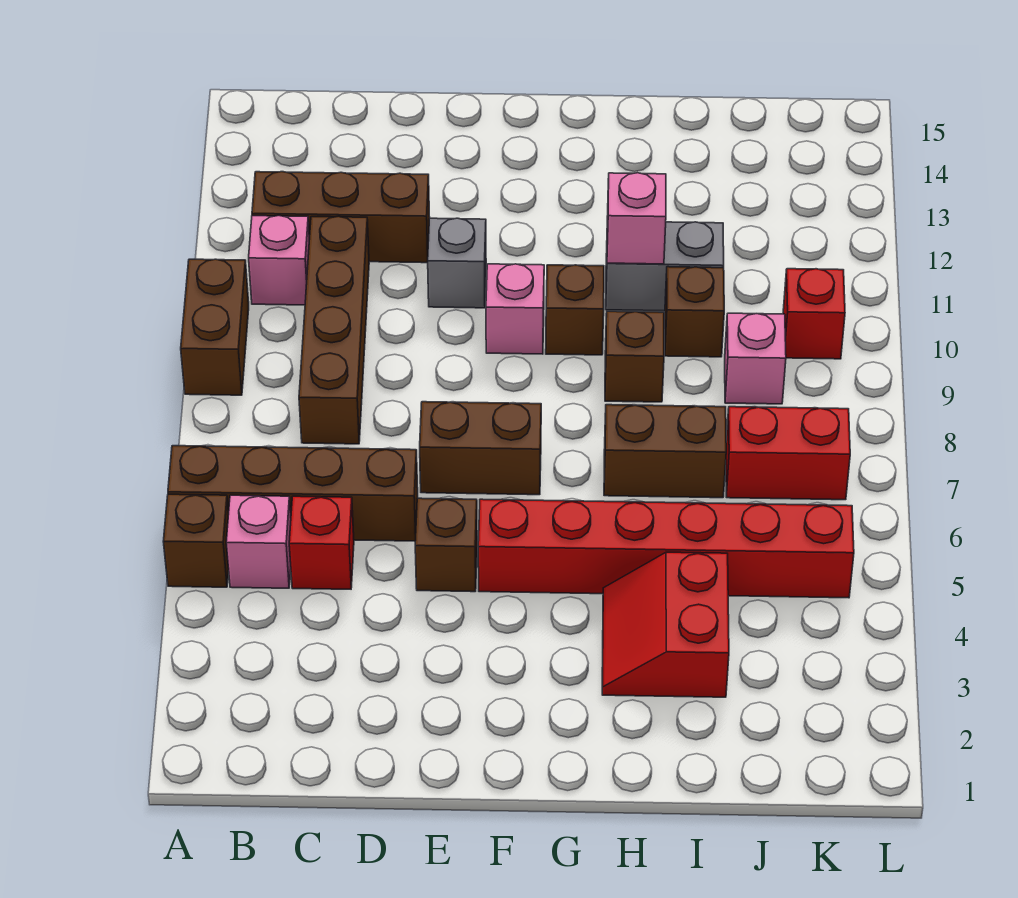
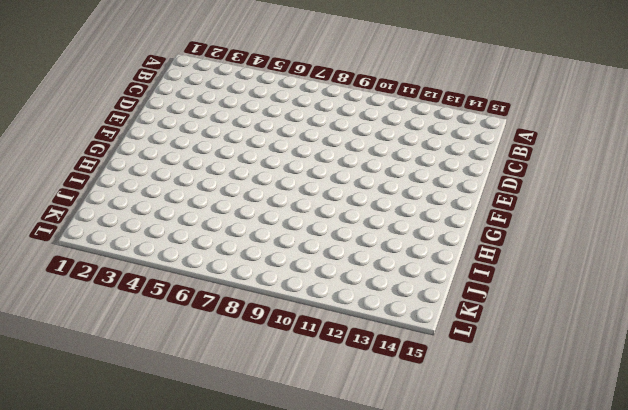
none -> brown 1x1 brick [163,494,229,587]
none -> brown 1x4 brick [168,446,418,541]
none -> brown 1x2 brick [181,259,249,395]

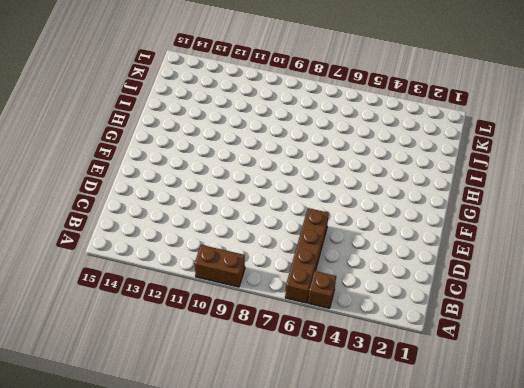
none -> pink 1x1 brick [226,495,291,588]
none -> pink 1x1 brick [249,216,309,305]
none -> brown 1x3 brick [252,172,430,263]

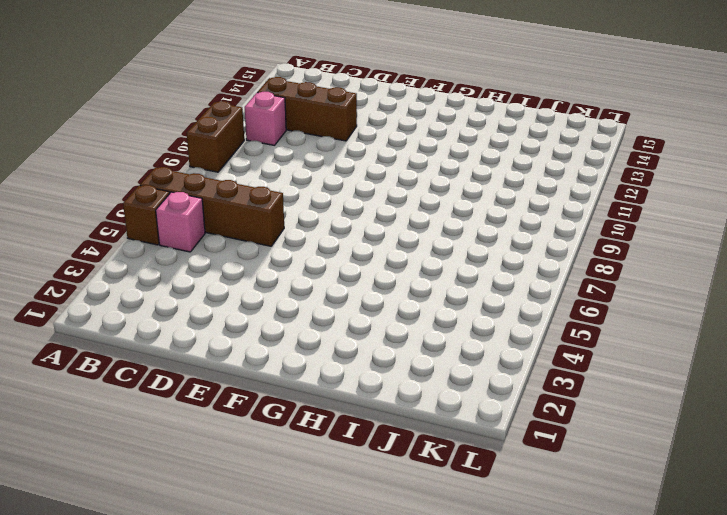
none -> red 1x1 brick [289,496,354,589]
none -> brown 1x4 brick [299,216,369,444]
none -> brown 1x1 brick [415,498,477,592]

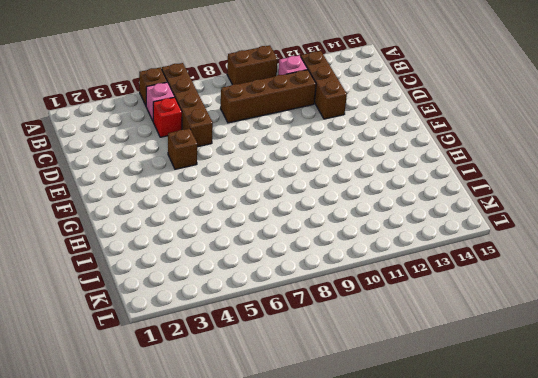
none -> brown 1x2 brick [420,402,541,495]
none -> grey 1x1 brick [428,218,486,308]
none -> red 1x6 brick [478,499,854,598]

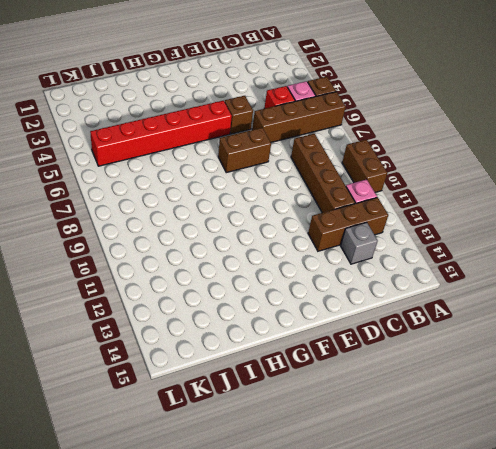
grey 1x1 brick [341,222,378,264] -> grey 1x1 brick moved to [428,218,486,308]
none -> pink 1x1 brick [486,264,544,354]
none -> brown 1x1 brick [546,265,604,355]
none -> red 2x2 slope [602,552,729,697]

